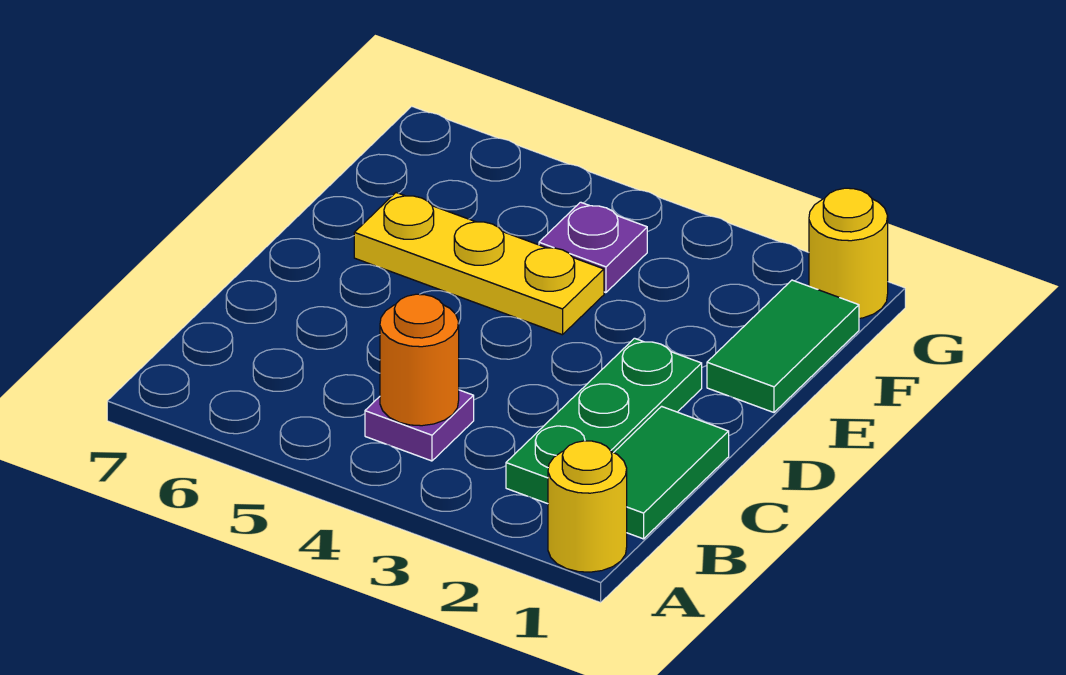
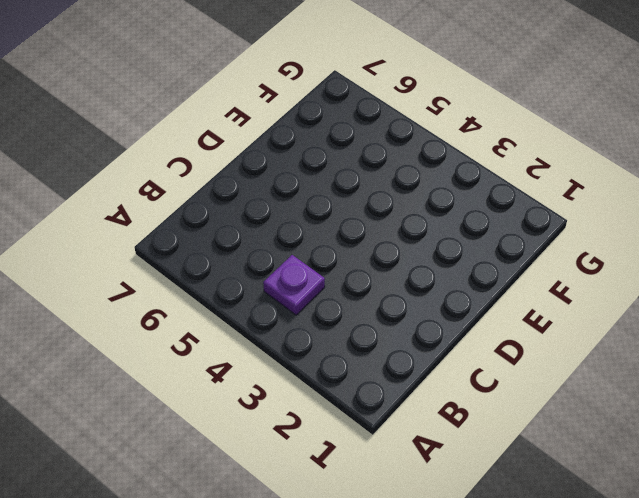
none -> yellow 1x1 round brick [548,441,627,572]
none -> green 1x2 tile [614,406,729,539]

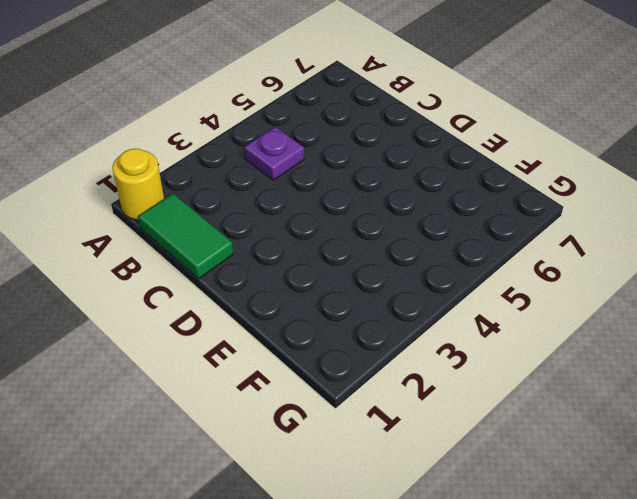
none -> green 1x3 plate [506,338,702,504]
none -> green 1x2 tile [707,280,859,412]

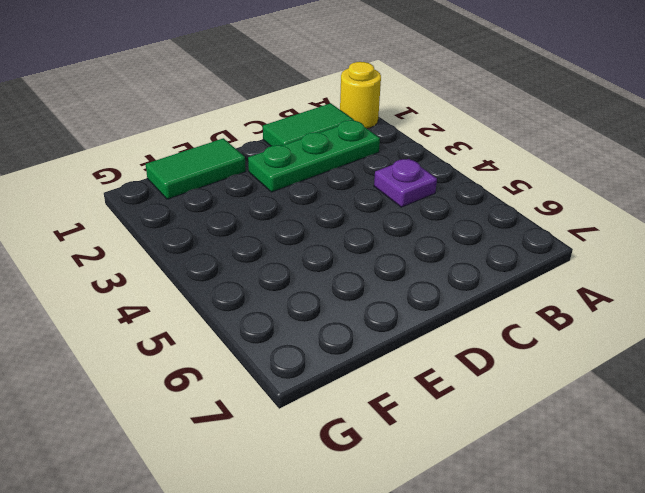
none -> yellow 1x3 plate [354,193,604,335]
none -> purple 1x1 plate [539,202,647,293]

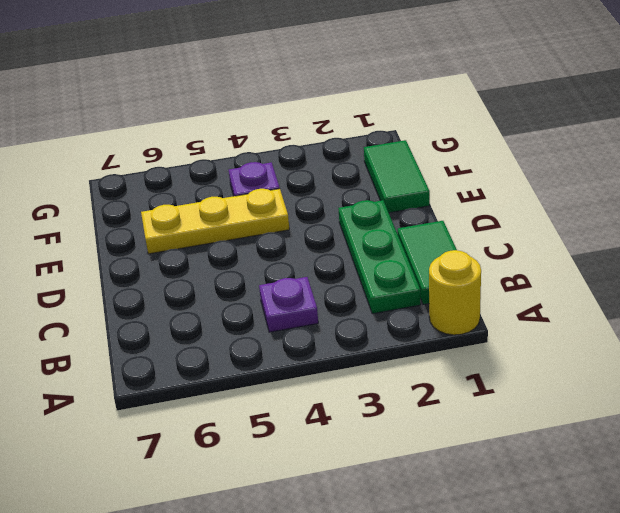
none -> yellow 1x1 round brick [809,188,888,318]
none -> orange 1x1 round brick [380,294,459,426]

